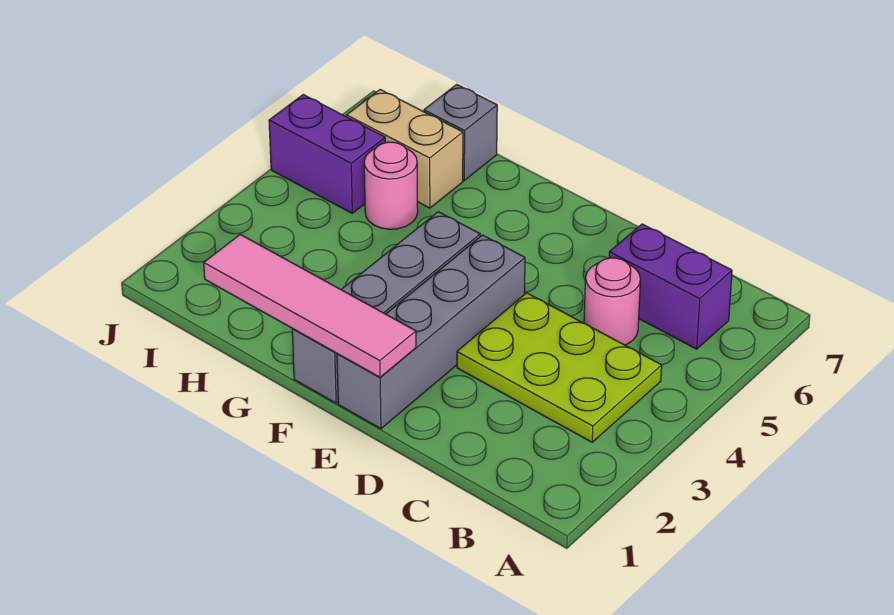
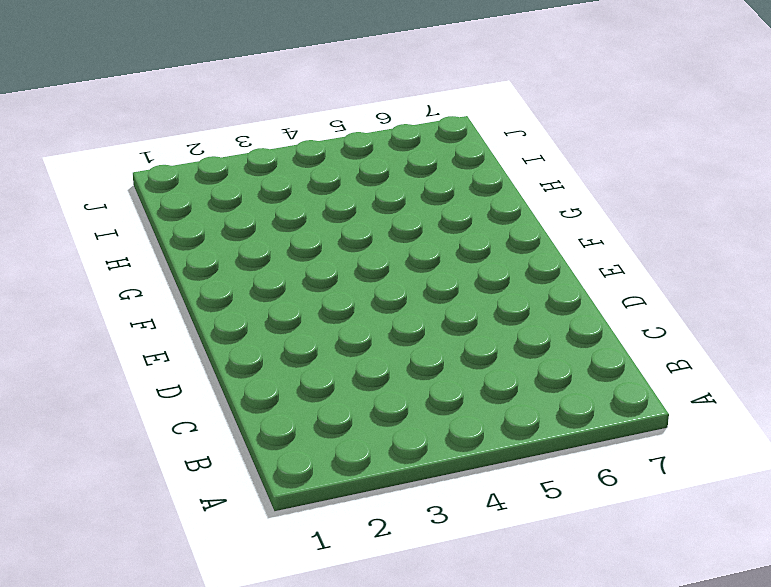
none -> lime 2x3 plate [457,293,662,442]
none -> purple 1x2 brick [609,224,732,349]

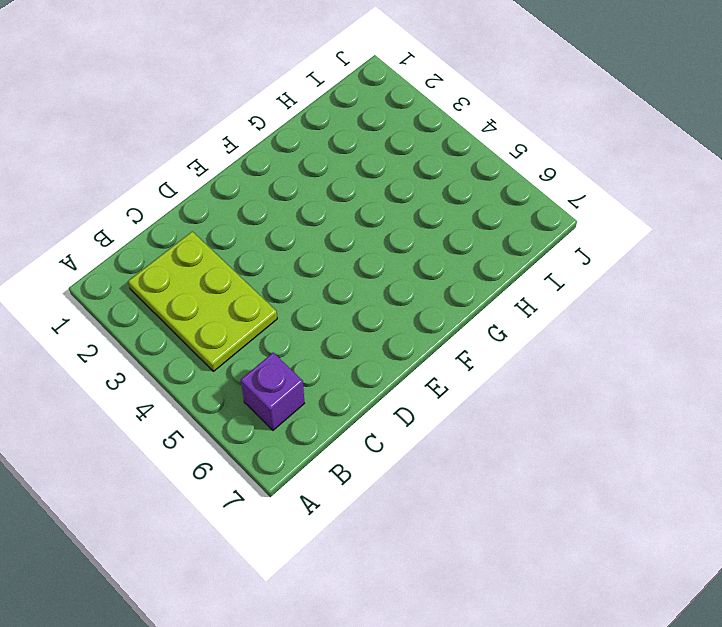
lime 2x3 plate [128,231,277,371] -> lime 2x3 plate turned to [457,293,662,442]
purple 1x1 brick [241,353,304,430] -> purple 1x2 brick [609,224,732,349]
none -> pink 1x1 round brick [584,258,640,345]
none -> grey 1x4 brick [337,235,525,429]

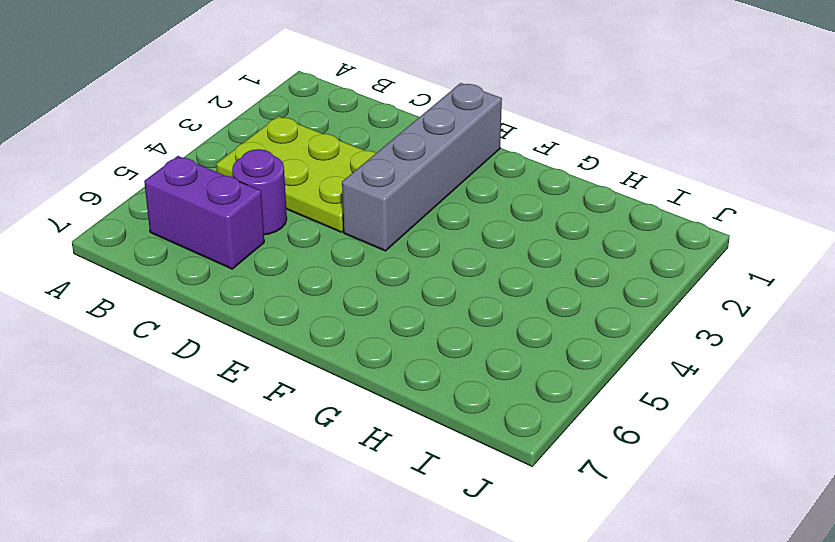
purple 1x1 round brick [232,149,287,235] -> pink 1x1 round brick [584,258,640,345]
none -> grey 1x4 brick [292,212,480,403]
none -> pink 1x1 round brick [364,142,418,229]

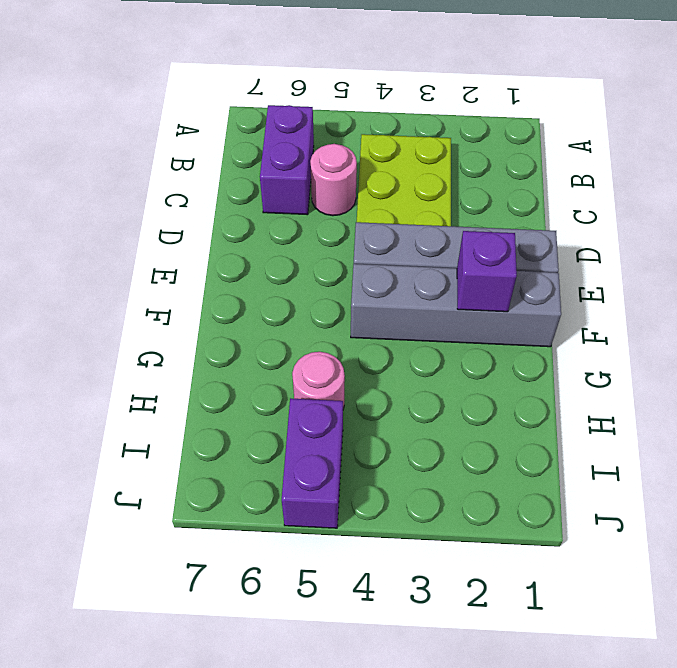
purple 1x1 brick [457,231,517,312] -> none
none -> tan 1x2 brick [347,90,463,208]
none -> grey 1x1 brick [424,84,497,180]

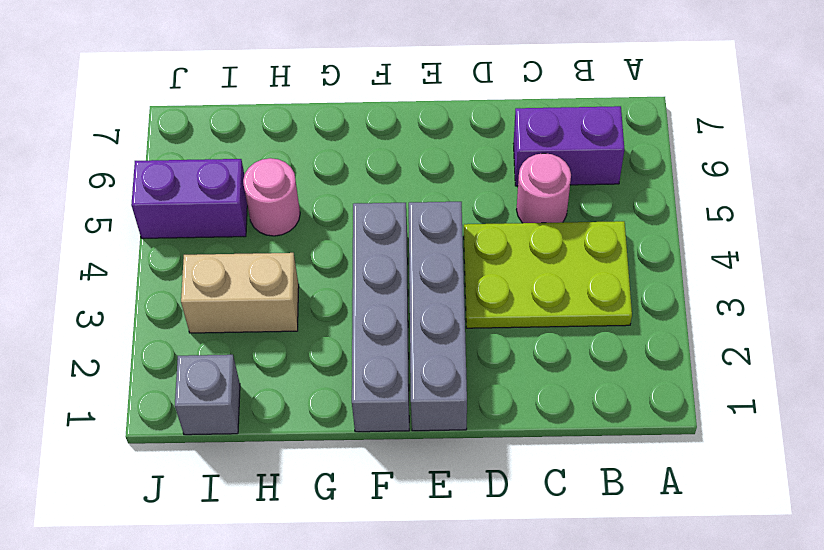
tan 1x2 brick [181,253,299,333] -> tan 1x2 brick moved to [347,90,463,208]
grey 1x1 brick [175,355,240,435] -> grey 1x1 brick moved to [424,84,497,180]
none -> pink 1x4 tile [204,235,416,377]

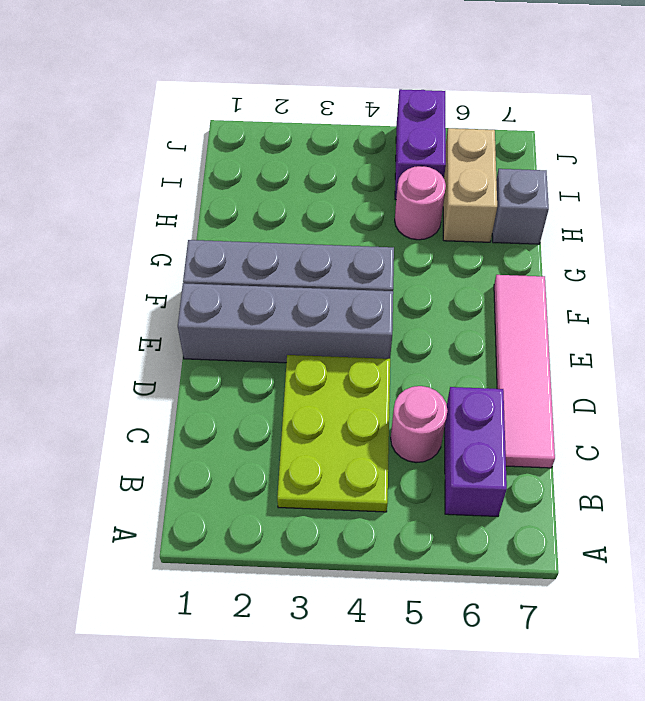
pink 1x4 tile [494,275,555,468] -> pink 1x4 tile moved to [204,235,416,377]

